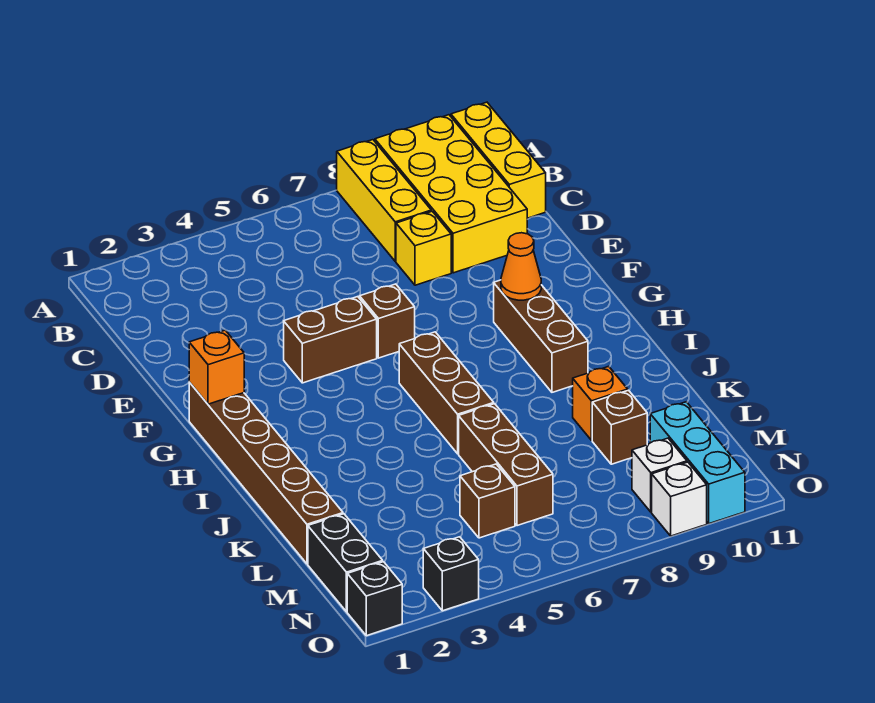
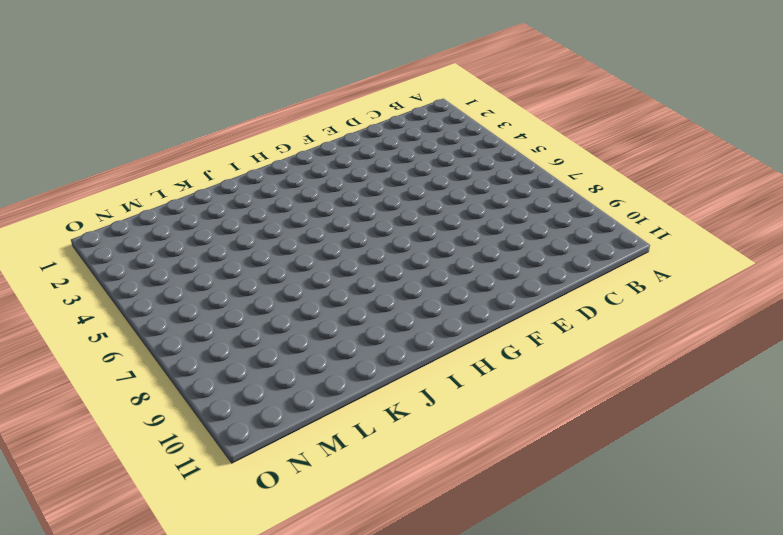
none -> yellow 1x3 brick [337,140,431,261]
none -> yellow 2x4 brick [375,115,527,273]
none -> yellow 1x3 brick [451,102,546,218]

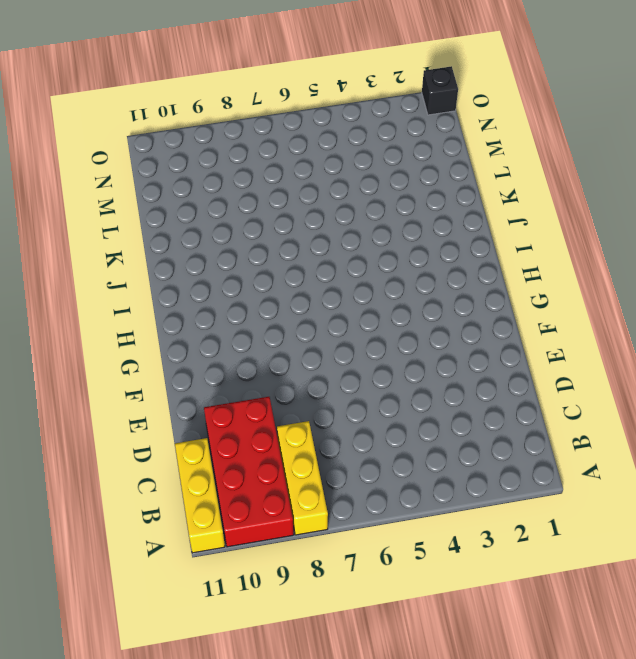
red 2x4 brick [204,397,294,547] -> yellow 2x4 brick [375,115,527,273]
none -> yellow 1x1 brick [396,211,451,285]
none -> brown 1x2 brick [284,297,377,383]
none -> brown 1x1 brick [360,284,415,358]

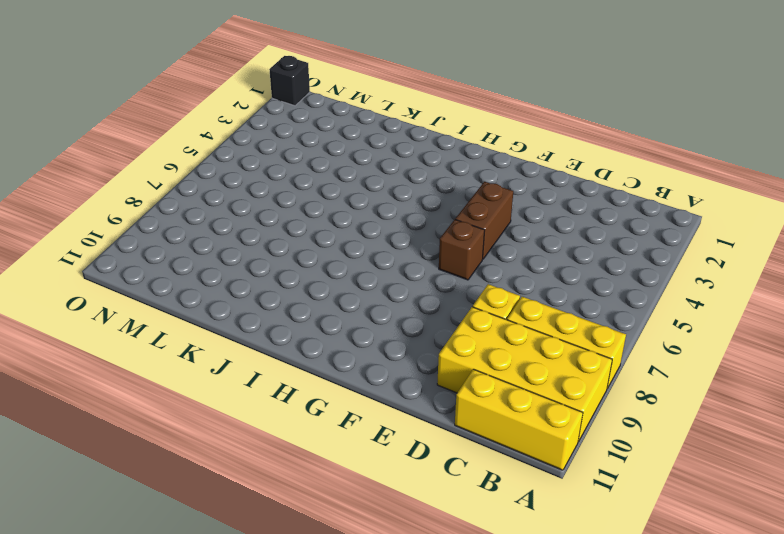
none -> brown 1x6 brick [189,382,343,564]
none -> brown 1x3 brick [494,280,588,392]
none -> brown 1x3 brick [399,332,494,454]

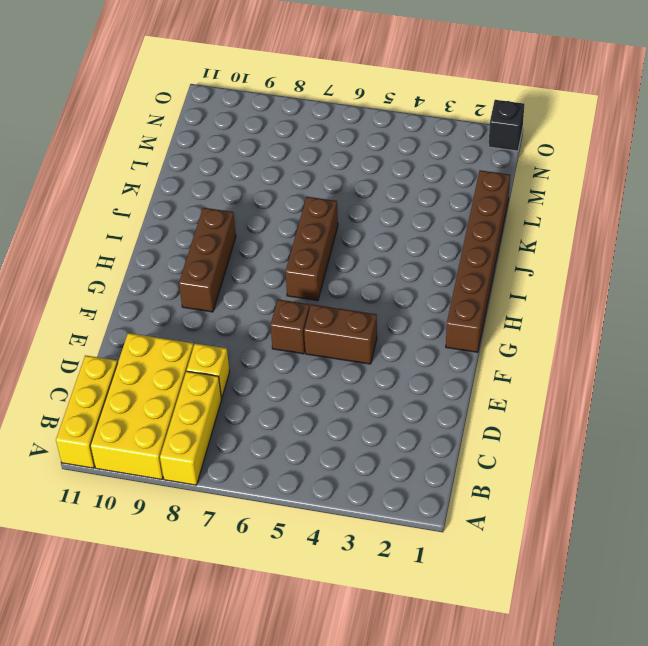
none -> brown 1x3 brick [459,404,553,526]
none -> orange 1x1 brick [573,366,628,440]
none -> brown 1x1 brick [592,390,647,464]

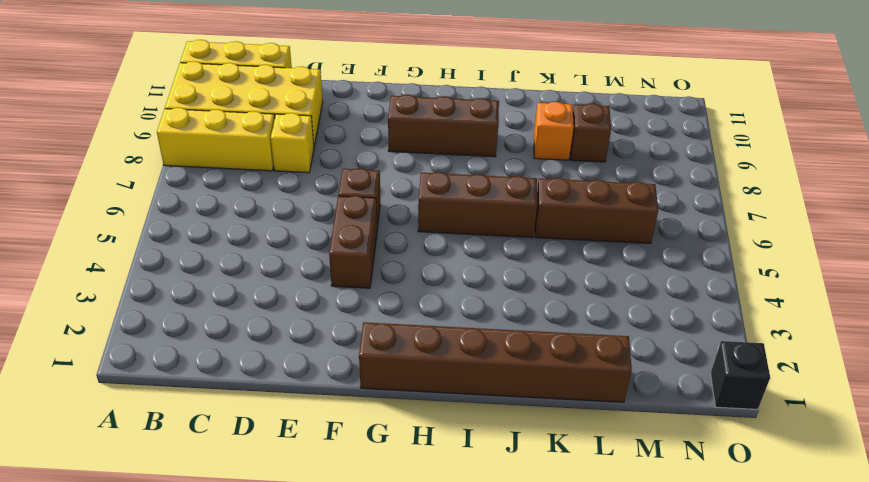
none -> black 1x2 brick [308,514,383,612]
none -> brown 1x1 brick [460,464,515,538]
none -> cyan 1x3 brick [650,402,745,524]

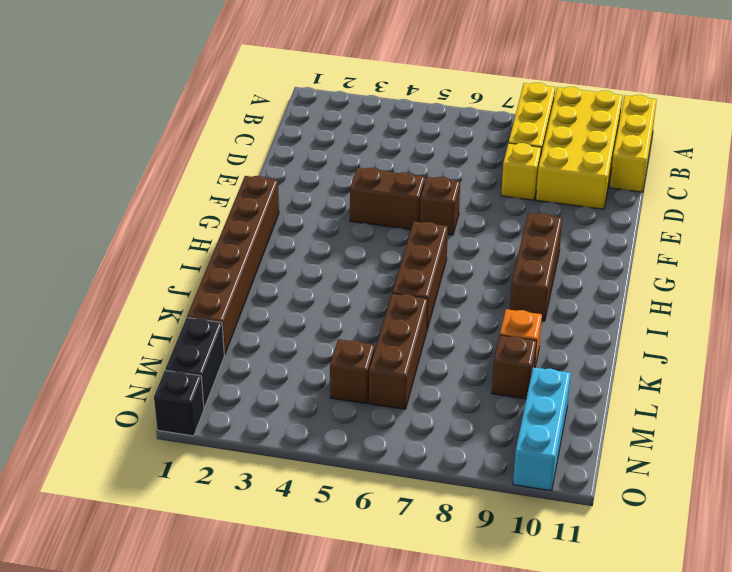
none -> white 1x1 brick [632,438,687,512]
none -> black 1x1 brick [423,537,479,611]
none -> white 1x1 brick [652,462,707,536]

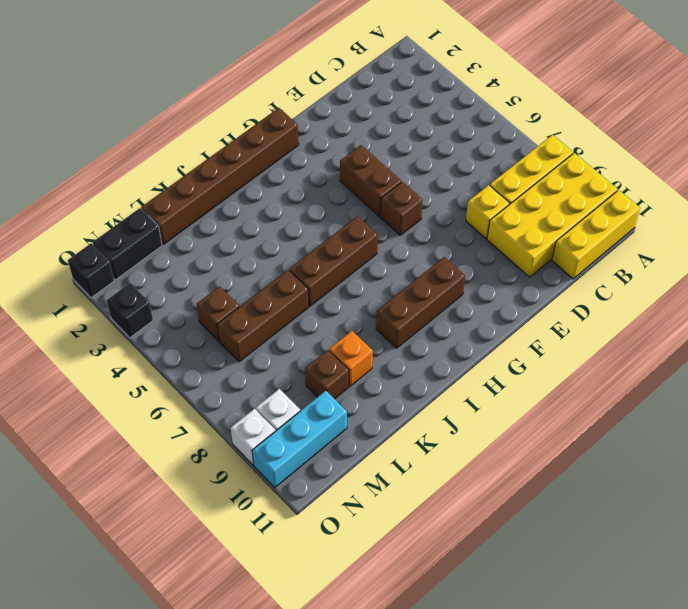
none -> orange 1x1 brick [189,330,244,404]
none -> orange 1x1 cone [501,233,541,300]

